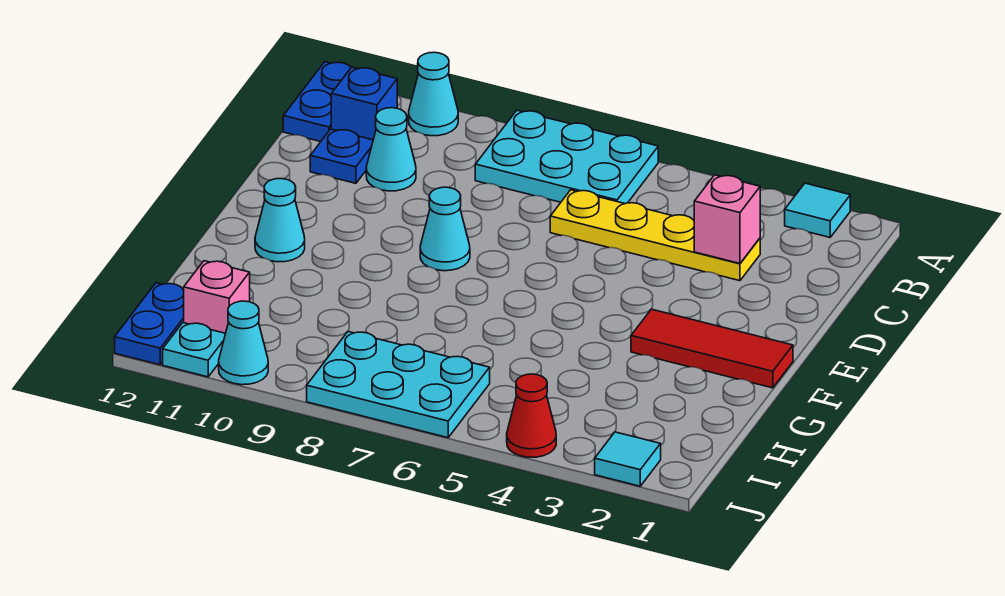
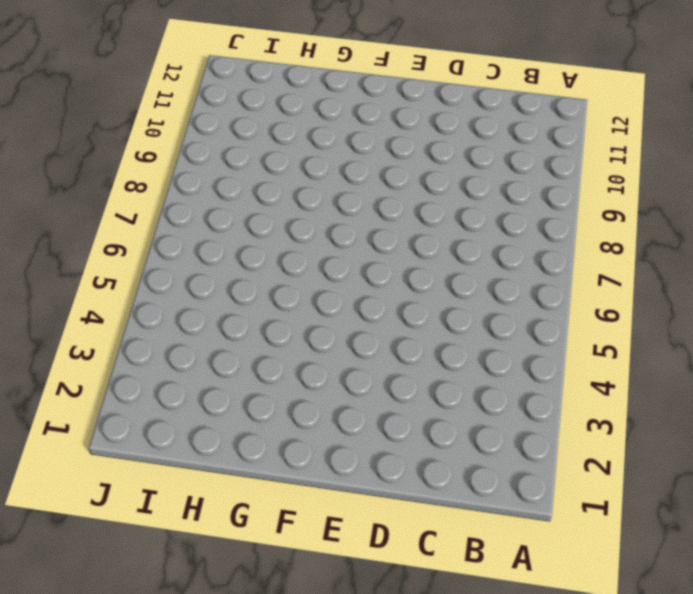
none -> cyan 1x1 tile [785,183,850,237]
none -> cyan 2x3 plate [475,110,658,204]
none -> cyan 1x1 cone [409,52,458,136]

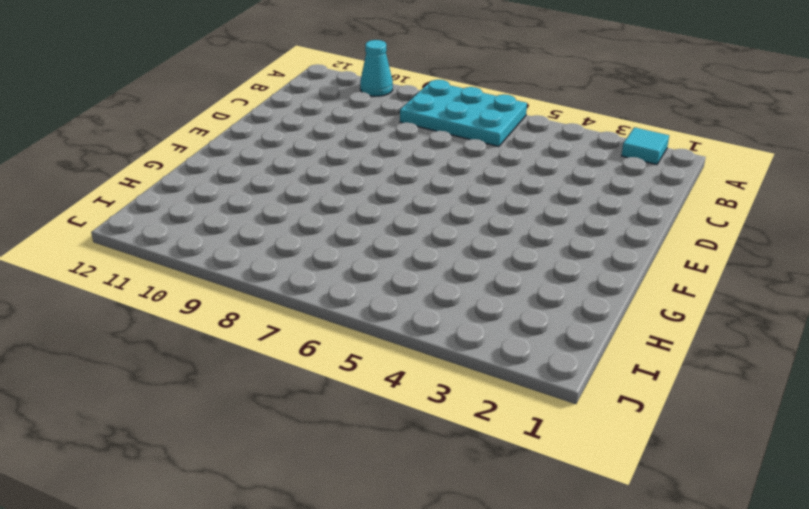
none -> blue 1x2 plate [283,62,351,142]
none -> blue 1x1 brick [331,67,397,140]
none -> yellow 1x4 plate [550,190,760,281]

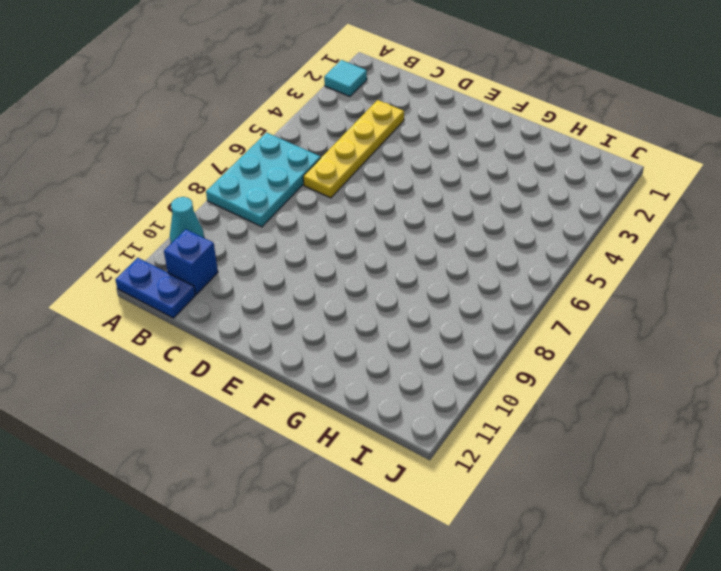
none -> cyan 1x1 cone [366,108,416,191]
none -> blue 1x1 plate [310,129,373,183]
none -> cyan 1x1 cone [420,187,470,271]

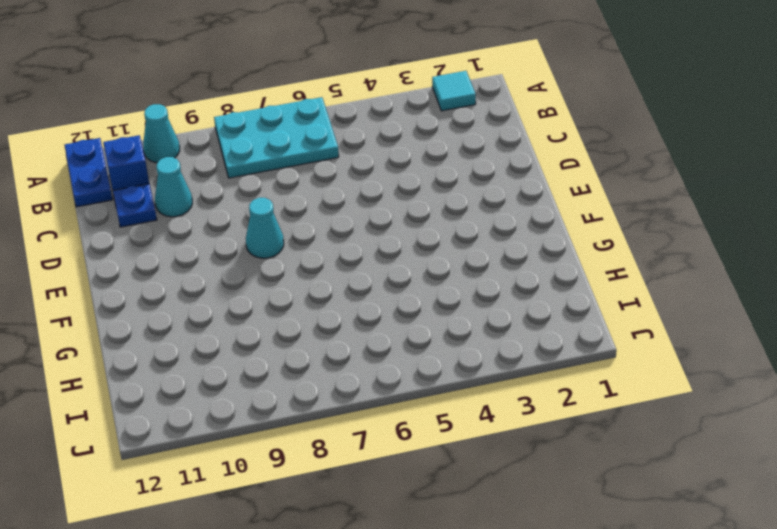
none -> yellow 1x4 plate [550,190,760,281]
none -> red 1x3 tile [631,309,793,388]
none -> cyan 1x1 cone [255,179,305,262]

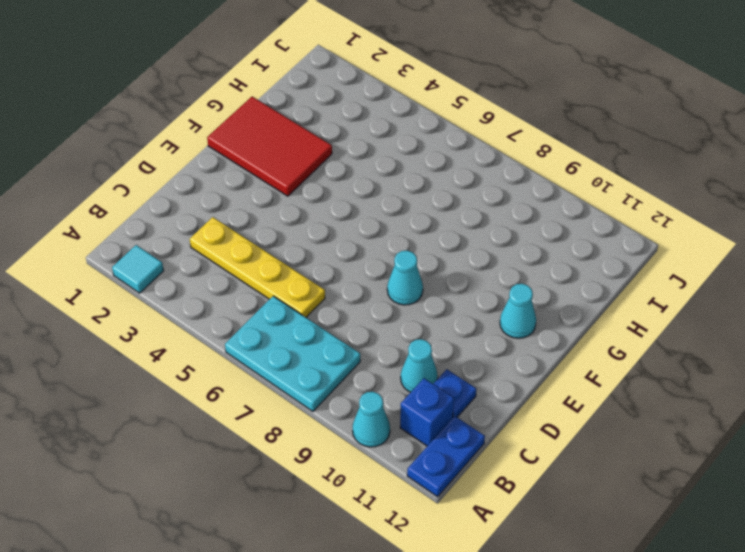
red 2x3 tile [207,97,332,196] -> red 1x3 tile [631,309,793,388]
none -> cyan 2x3 plate [307,332,490,438]
none -> pink 1x1 brick [184,261,250,333]
none -> blue 1x2 plate [115,283,184,365]

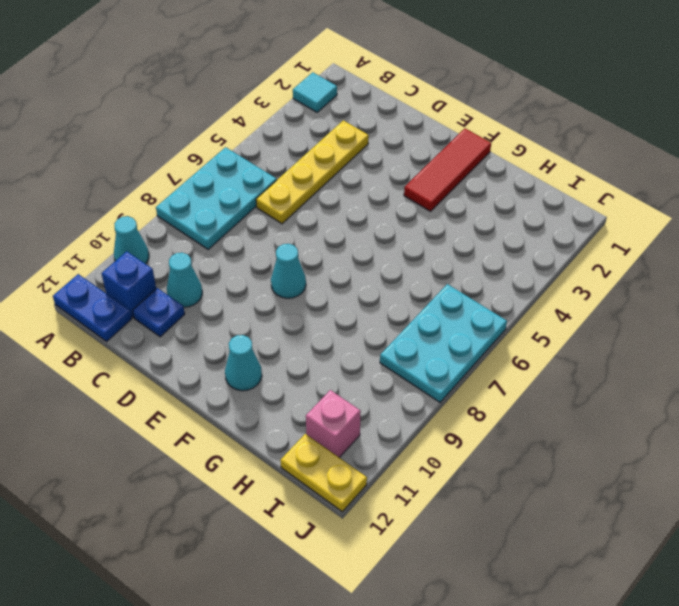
yellow 1x2 plate [280,434,367,512] -> blue 1x2 plate [115,283,184,365]
none -> cyan 1x1 tile [595,432,661,486]
none -> red 1x1 cone [507,374,556,457]
none -> cyan 1x1 cone [219,301,268,385]

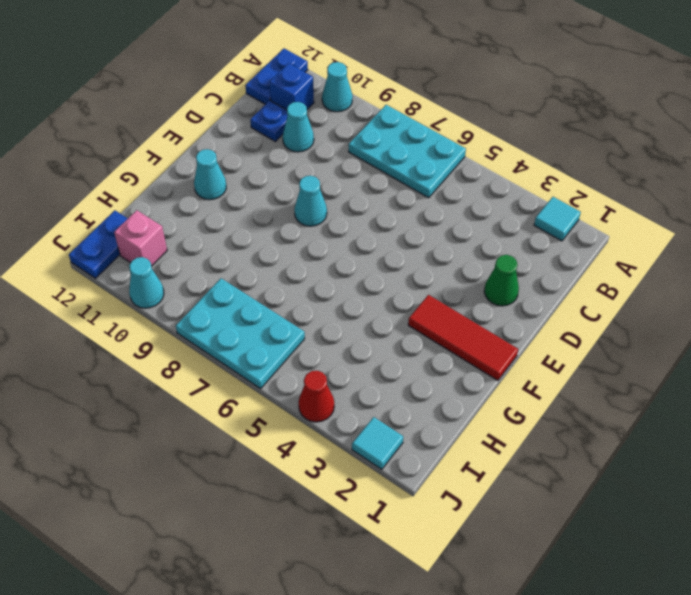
green 1x1 cone [484,255,519,306] -> none
none -> yellow 1x4 plate [550,190,760,281]
none -> cyan 1x1 plate [163,323,225,377]
none -> pink 1x1 brick [694,175,760,263]

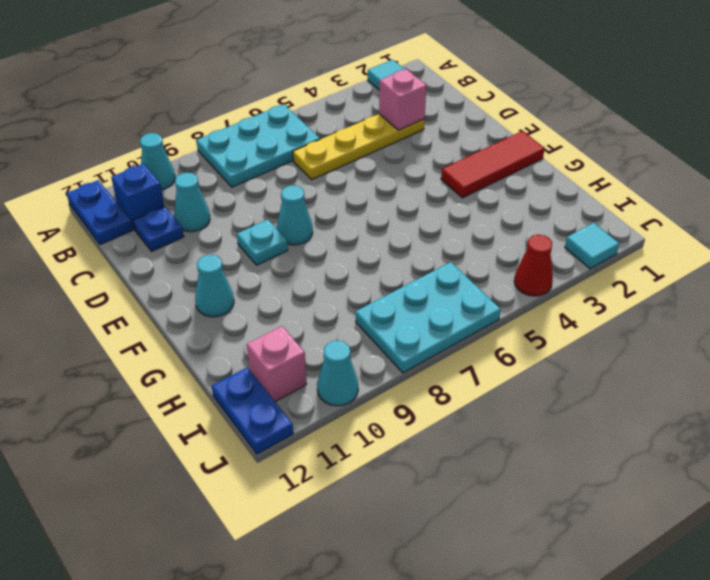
cyan 1x1 plate [237,220,288,265] -> cyan 1x1 plate moved to [163,323,225,377]

